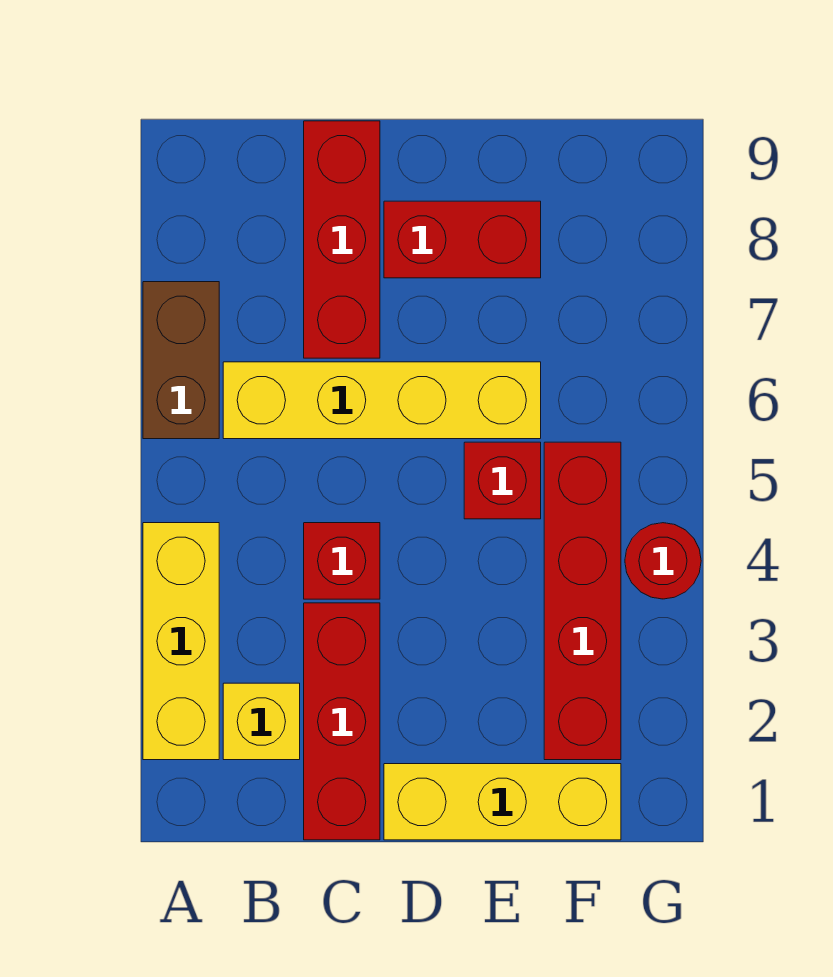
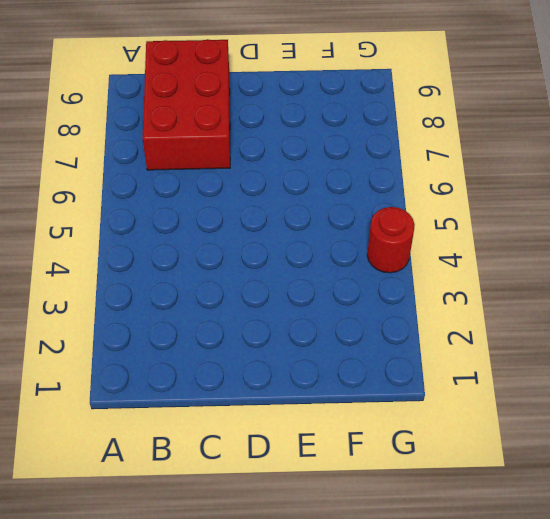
red 2x3 brick [143,39,230,170] -> red 1x3 brick [304,121,380,358]
none -> yellow 1x3 brick [143,523,219,760]
none -> brown 1x2 brick [143,282,219,439]
none -> yellow 1x1 brick [223,683,300,760]

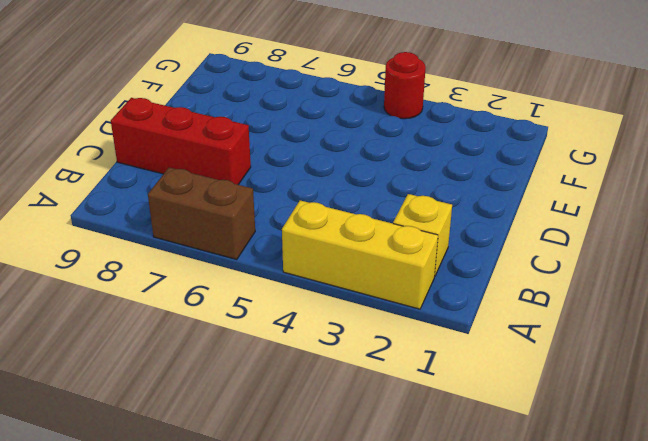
none -> yellow 1x4 brick [223,362,541,439]
none -> red 1x3 brick [304,603,380,840]
none -> red 1x1 brick [304,523,380,599]

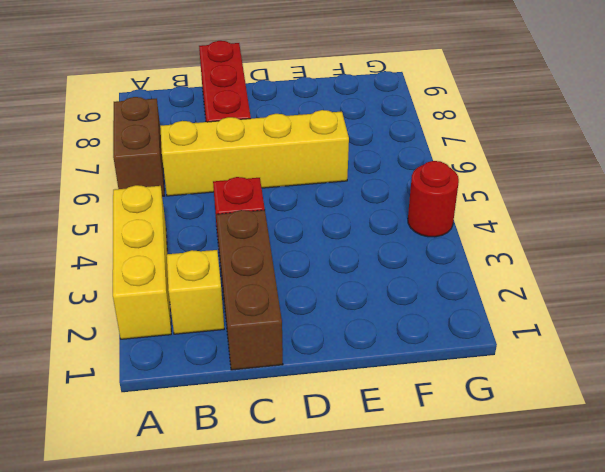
brown 1x3 brick [216,210,283,370] -> red 1x3 brick [304,603,380,840]
none -> yellow 1x3 brick [384,764,621,840]
none -> red 1x2 brick [384,201,541,278]
none -> red 1x1 brick [464,442,541,519]

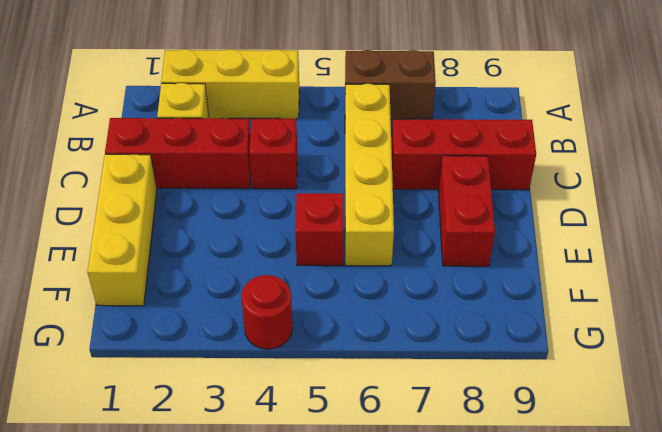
none -> red 1x4 brick [544,442,621,760]

